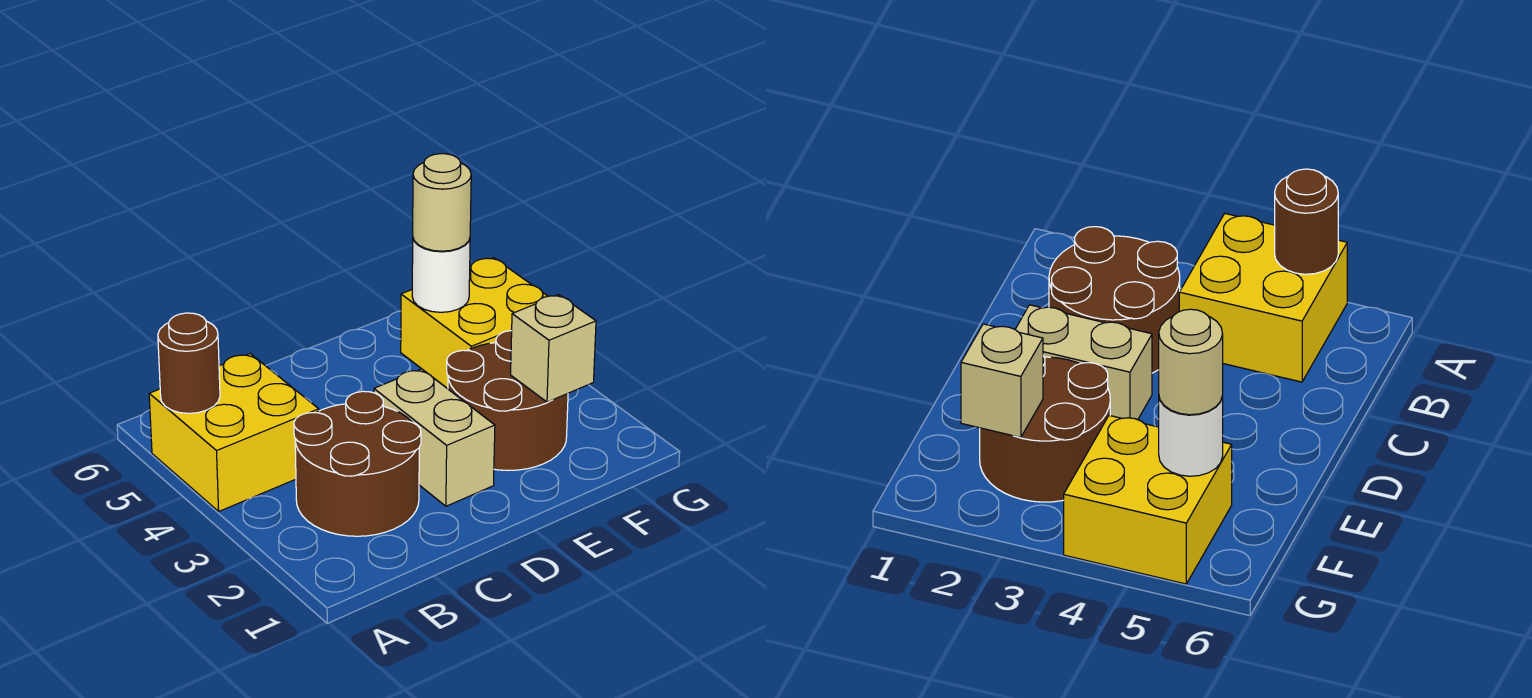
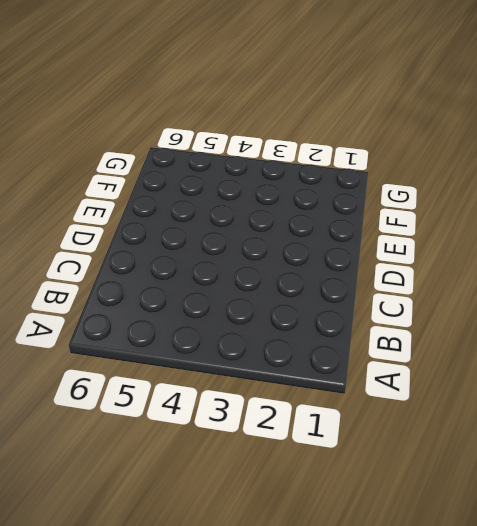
none -> yellow 2x2 brick [149,354,319,511]
none -> brown 2x2 round brick [294,391,421,536]

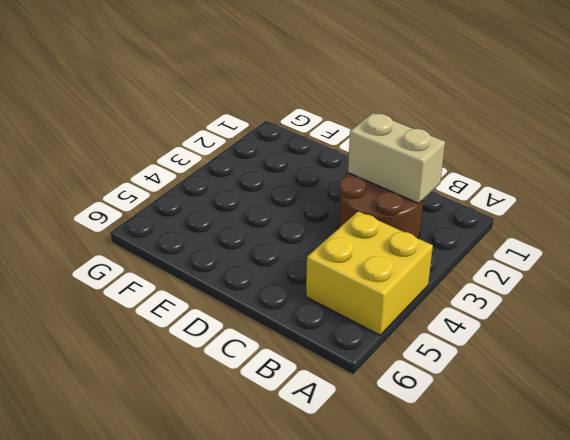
tan 1x2 brick [348,113,445,203] -> tan 1x2 brick turned to [374,369,495,506]
none -> brown 2x2 round brick [447,331,568,471]
none -> yellow 2x2 brick [401,258,548,389]

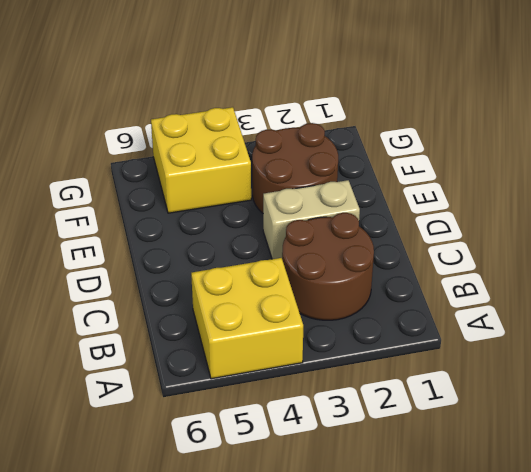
none -> brown 1x1 round brick [158,313,220,413]
none -> tan 1x1 brick [511,295,596,402]

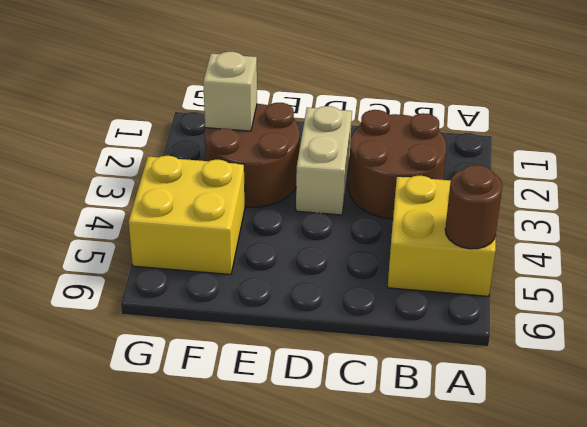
none -> white 1x1 round brick [412,239,470,312]
none -> tan 1x1 round brick [413,154,471,251]

